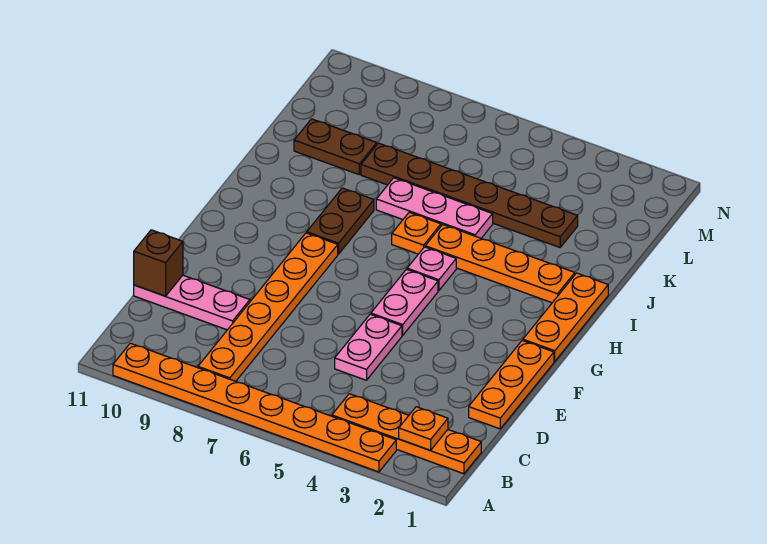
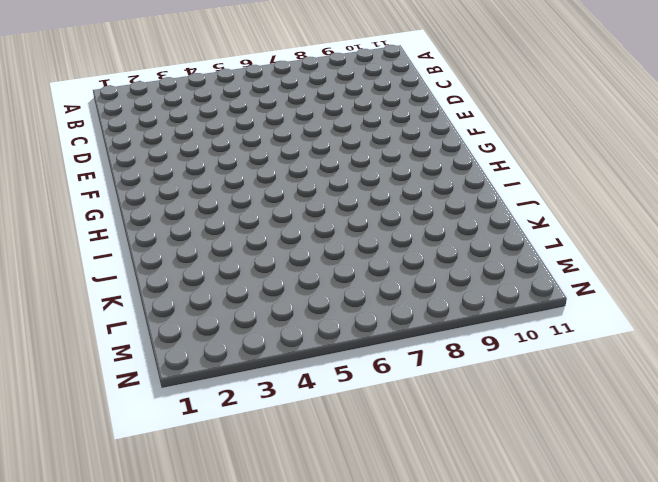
none -> orange 1x8 plate [113,343,396,472]
none -> orange 1x4 plate [332,394,481,474]
none -> orange 1x6 plate [198,233,338,381]

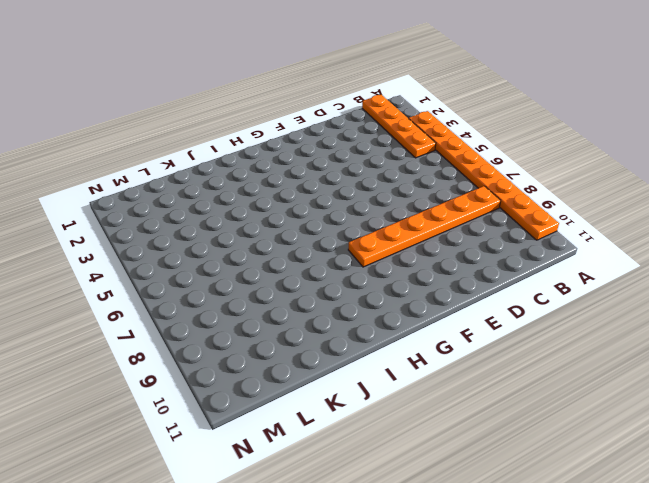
none -> orange 1x3 plate [469,340,554,429]
none -> pink 1x2 plate [335,314,402,380]
none -> pink 1x3 plate [134,275,250,330]

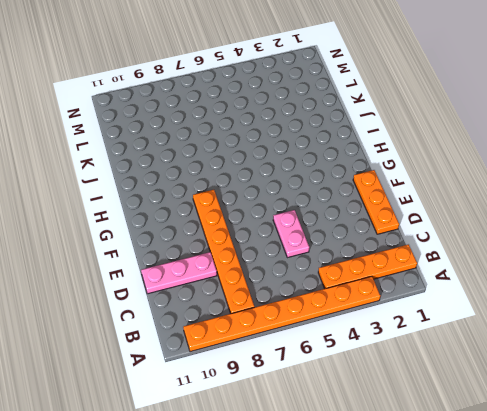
none -> pink 1x2 plate [371,269,438,335]
none -> orange 1x3 plate [523,273,608,362]
none -> pink 1x1 plate [407,247,456,291]

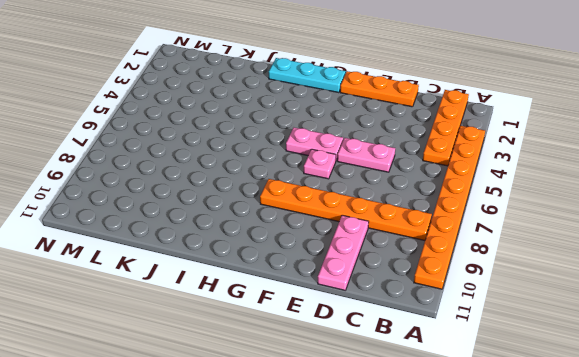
pink 1x1 plate [304,149,336,179] -> pink 1x1 plate moved to [407,247,456,291]
cyan 1x3 plate [269,58,346,93] -> orange 1x3 plate [523,273,608,362]
none -> brown 1x2 plate [307,188,374,254]
none -> orange 1x4 plate [425,225,575,303]
none -> orange 1x1 plate [392,212,441,254]

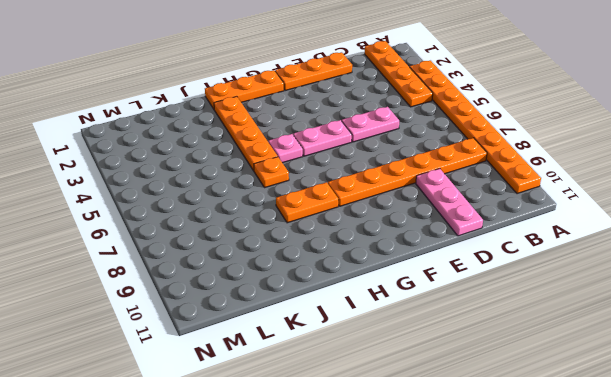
orange 1x2 plate [276,182,339,223] -> brown 1x2 plate [307,188,374,254]
none -> pink 1x3 plate [376,178,493,238]
none -> brown 1x6 plate [361,143,578,247]
none -> brown 1x2 plate [294,119,377,174]

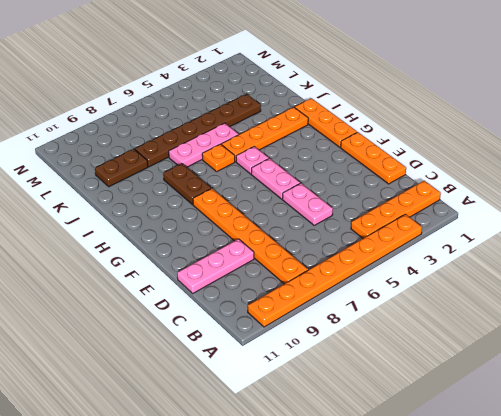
none -> orange 1x1 plate [399,407,448,450]
none -> brown 1x1 brick [134,230,183,296]

